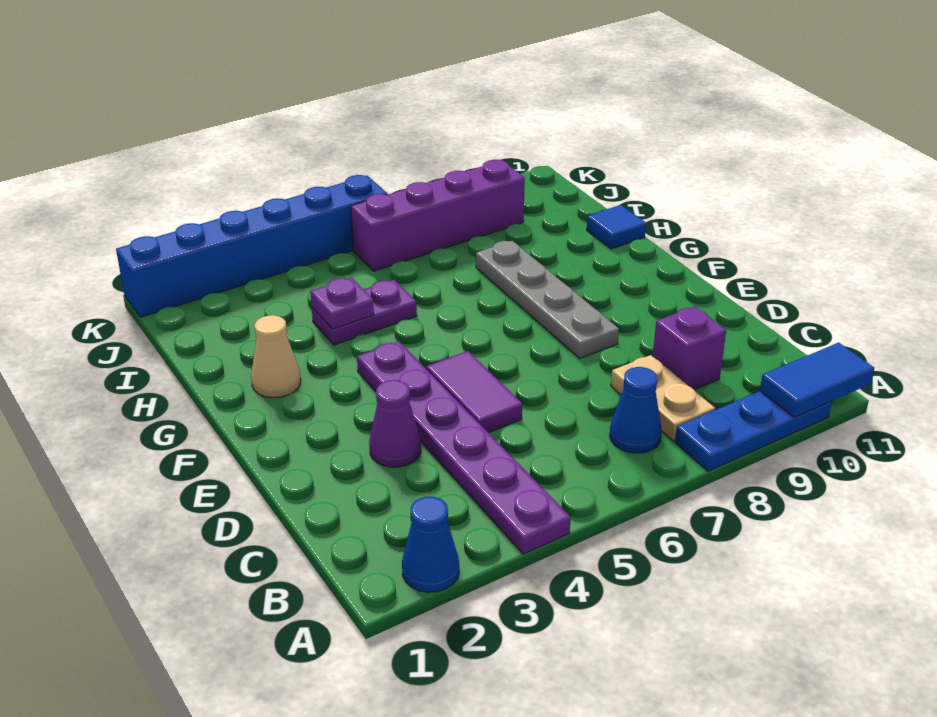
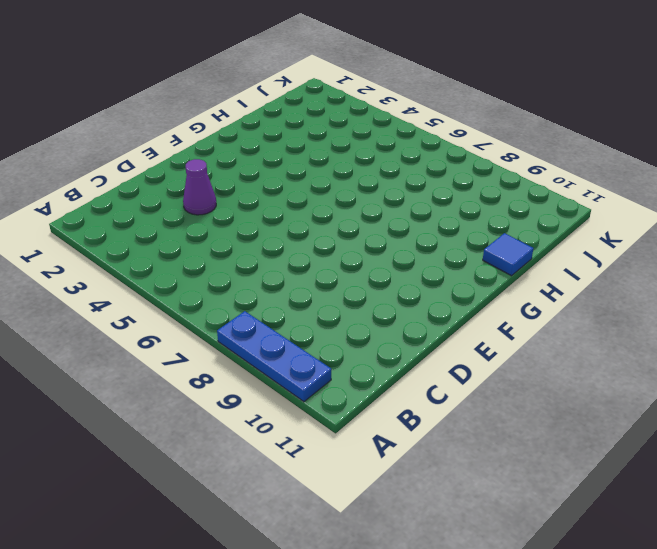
none -> blue 1x1 cone [402,497,459,592]
none -> purple 1x6 plate [357,341,571,554]
none -> blue 1x1 cone [610,367,662,453]

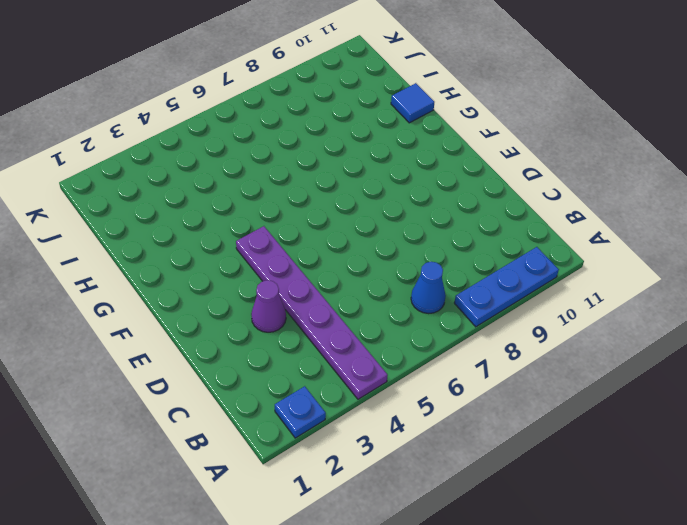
blue 1x1 plate [275,386,326,438] -> blue 1x1 cone [402,497,459,592]
none -> tan 1x2 plate [611,355,715,441]
none -> purple 1x1 brick [653,306,726,390]
none -> purple 1x2 tile [426,351,522,433]

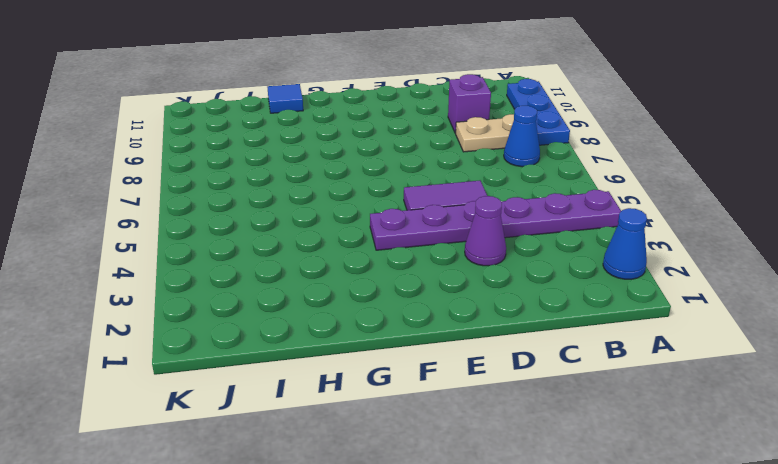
none -> grey 1x4 plate [476,241,619,358]
none -> tan 1x1 cone [251,315,301,398]
none -> purple 1x2 plate [312,280,417,345]

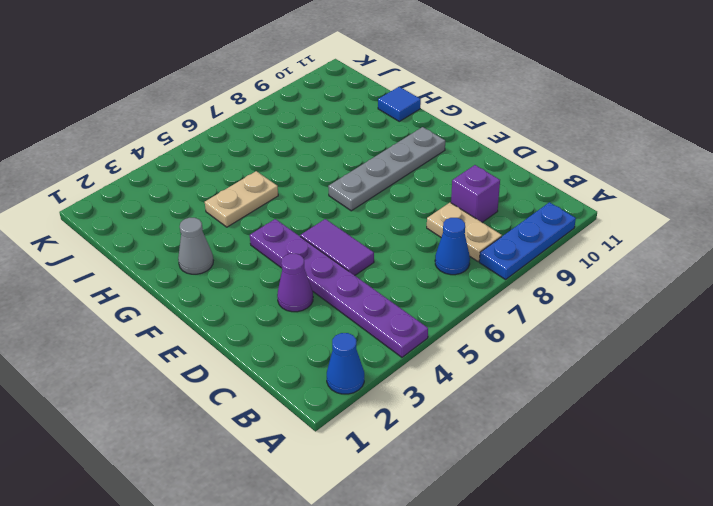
grey 1x4 plate [328,127,445,211] -> grey 1x4 plate turned to [476,241,619,358]
grey 1x1 cone [178,218,213,274] -> tan 1x1 cone [251,315,301,398]
tan 1x2 plate [205,171,278,227] -> purple 1x2 plate [312,280,417,345]
none -> purple 1x4 brick [351,160,525,271]
none -> blue 1x6 brick [116,175,388,317]
none -> blue 1x2 tile [760,343,874,417]

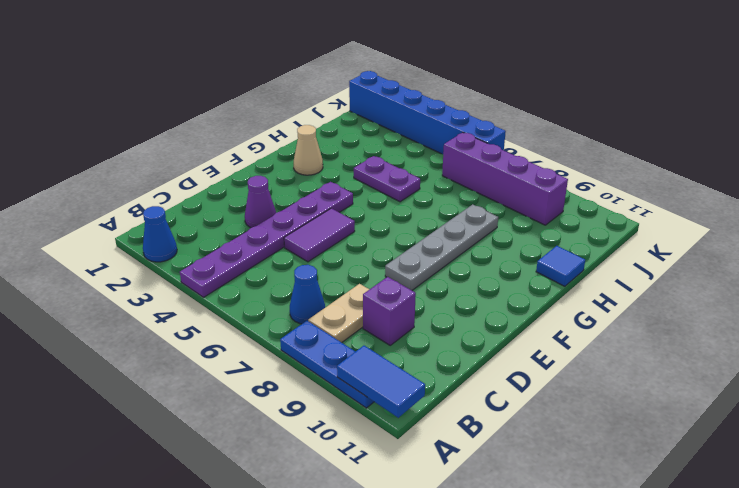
none -> purple 1x1 plate [310,278,374,329]

